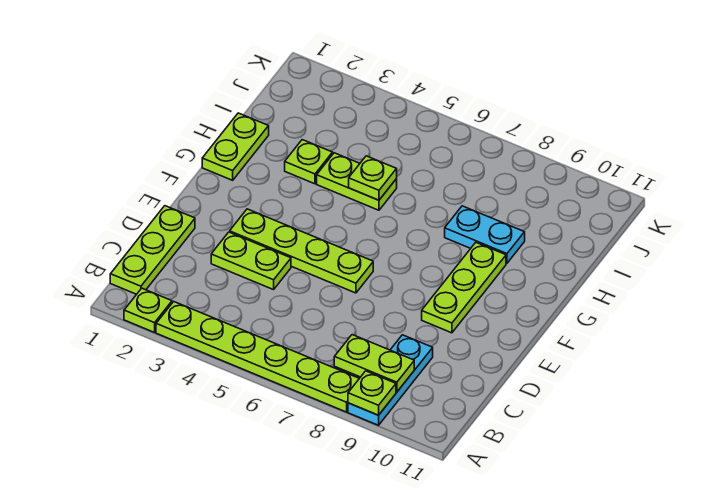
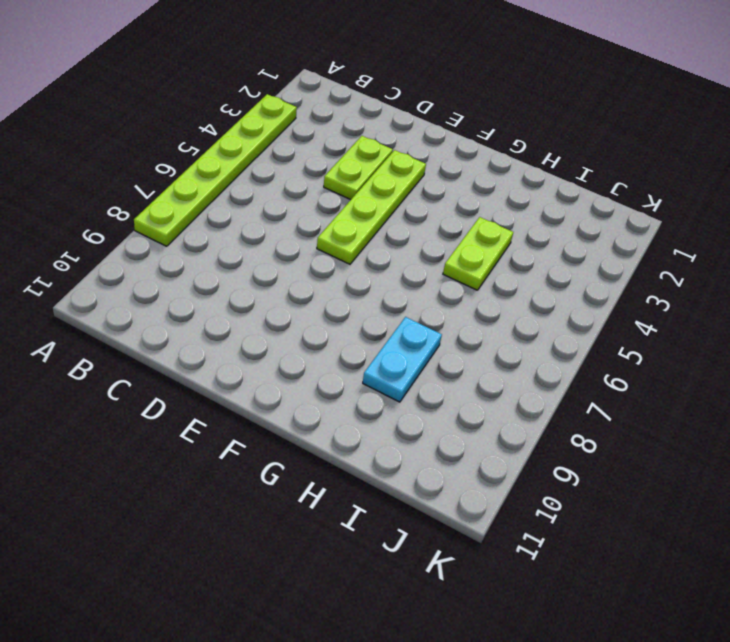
none -> lime 1x1 plate [124,288,172,332]
none -> cyan 1x3 plate [348,335,433,425]
none -> lime 1x3 plate [110,206,195,294]

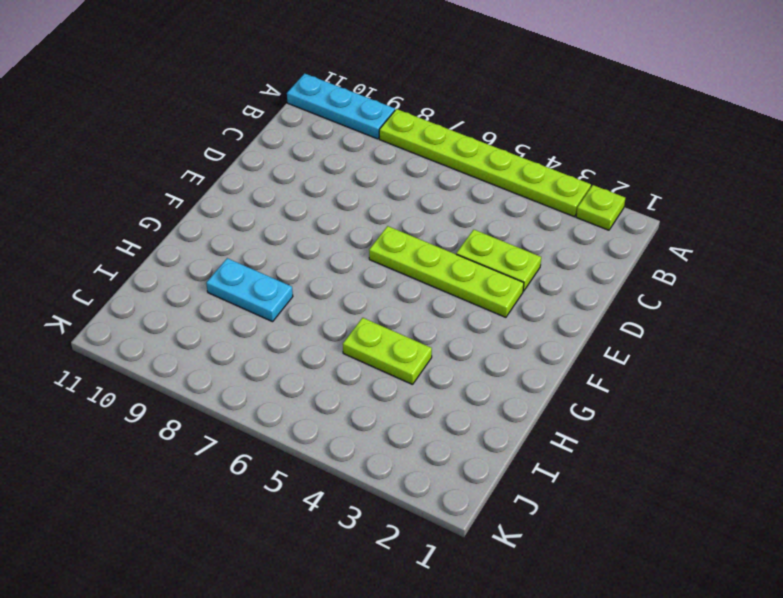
cyan 1x3 plate [287,73,395,139] -> cyan 1x3 plate turned to [348,335,433,425]
none -> lime 1x3 plate [110,206,195,294]
none -> lime 1x3 plate [422,243,506,333]
none -> lime 1x2 plate [202,113,269,180]

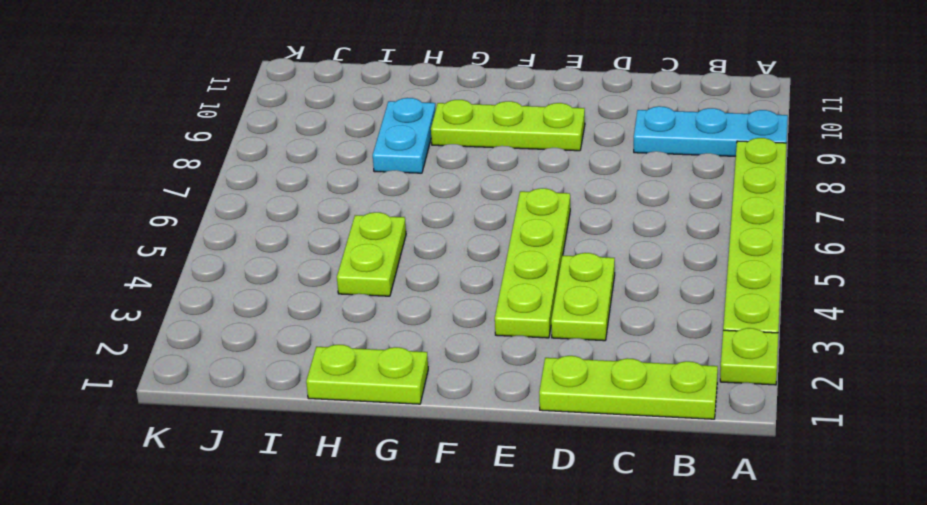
none -> lime 1x1 plate [285,140,333,184]
none -> lime 1x1 plate [348,371,396,415]
none -> lime 1x2 plate [334,335,414,392]

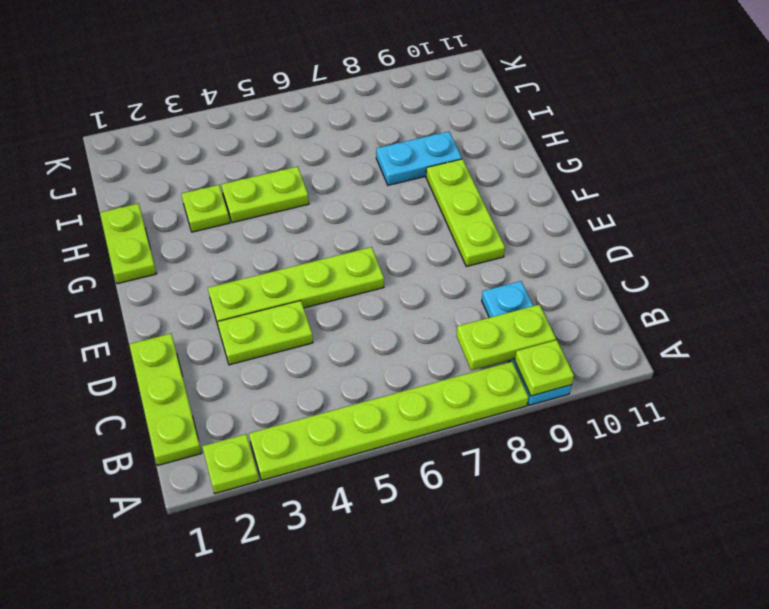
none -> lime 1x1 plate [349,156,397,200]

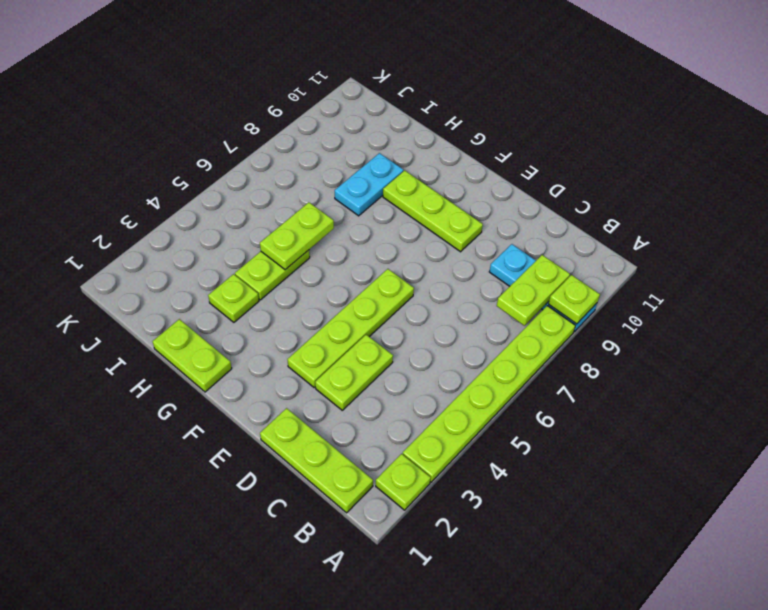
lime 1x2 plate [260,202,334,270] -> lime 1x1 plate [349,156,397,200]

